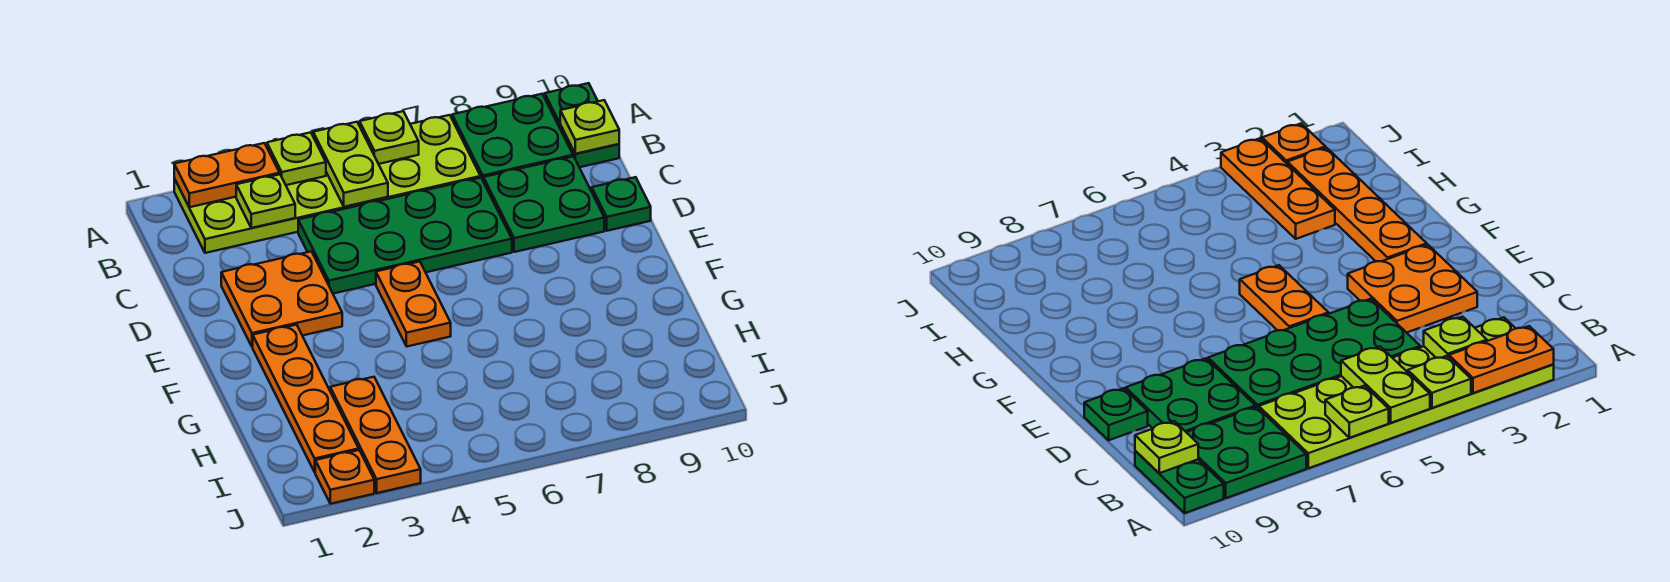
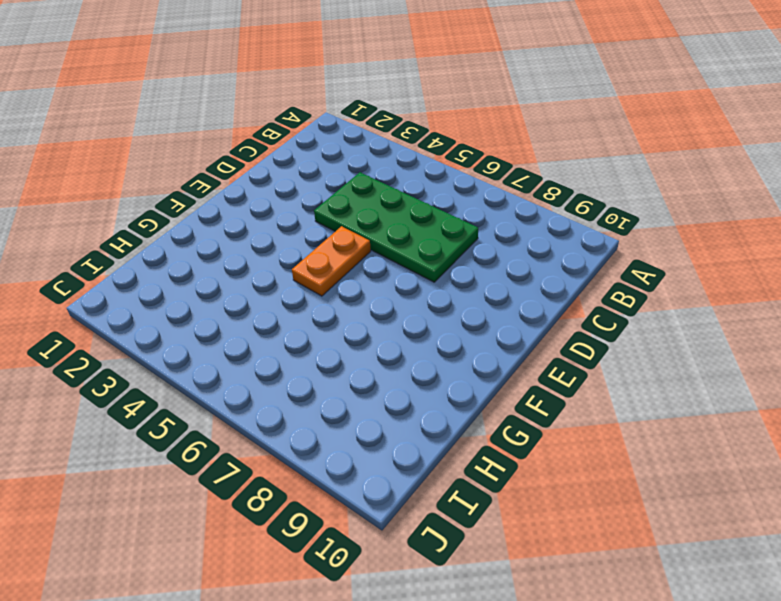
none -> lime 2x6 plate [174,115,480,253]
none -> green 2x2 plate [452,94,573,180]
none -> green 1x2 plate [545,83,619,167]

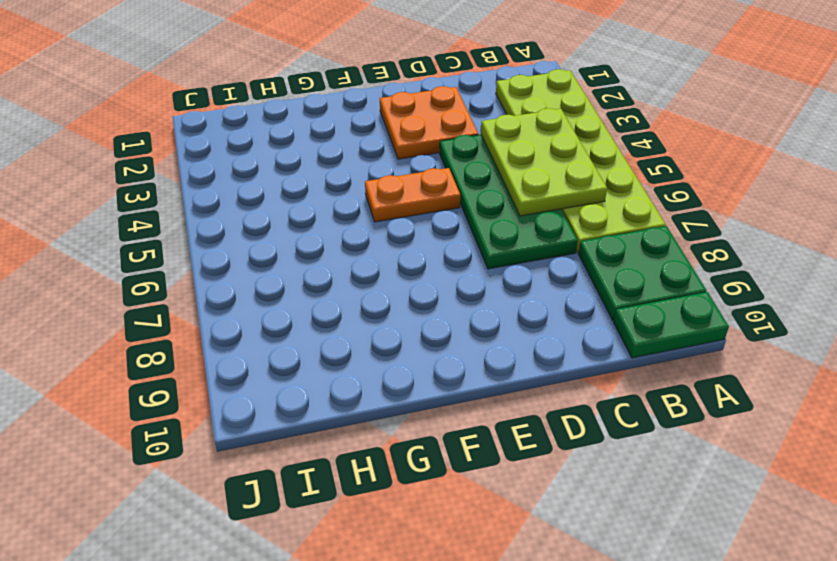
lime 2x3 plate [481,108,607,216] -> lime 1x2 plate [313,122,388,207]
none -> green 2x2 plate [483,156,604,252]
none -> green 1x1 plate [592,177,651,231]
none -> orange 1x4 plate [253,325,359,472]

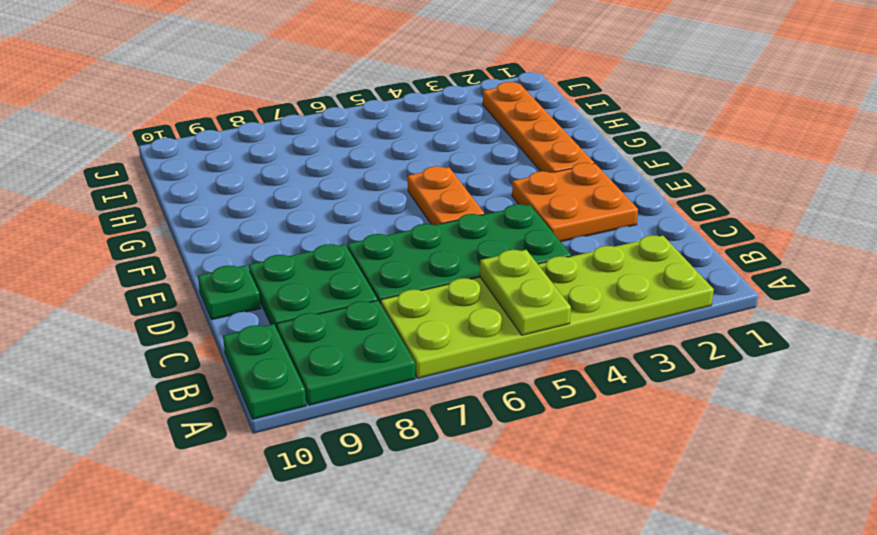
none -> orange 1x3 plate [330,377,421,493]
none -> orange 1x1 plate [315,450,374,504]
none -> orange 1x2 plate [174,143,280,207]

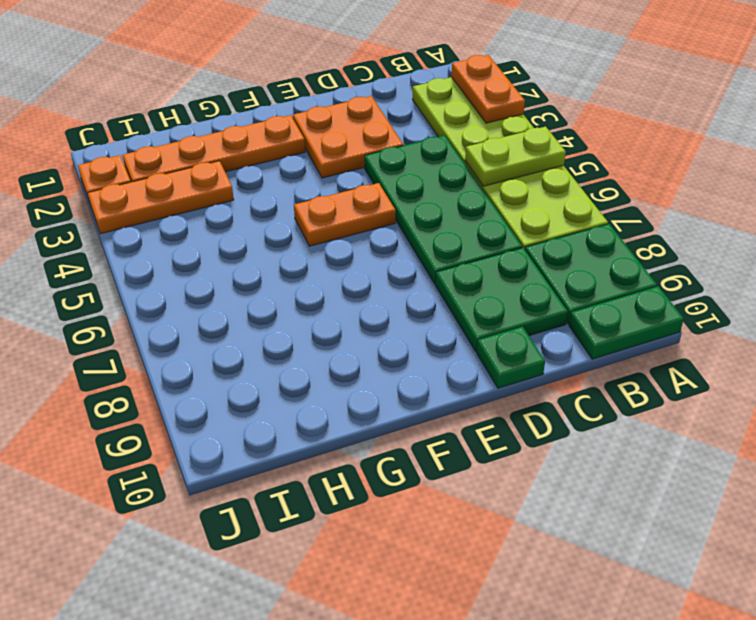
none -> lime 1x1 plate [267,132,326,185]
none -> lime 1x1 plate [360,111,419,164]
none -> lime 1x1 plate [236,174,295,228]

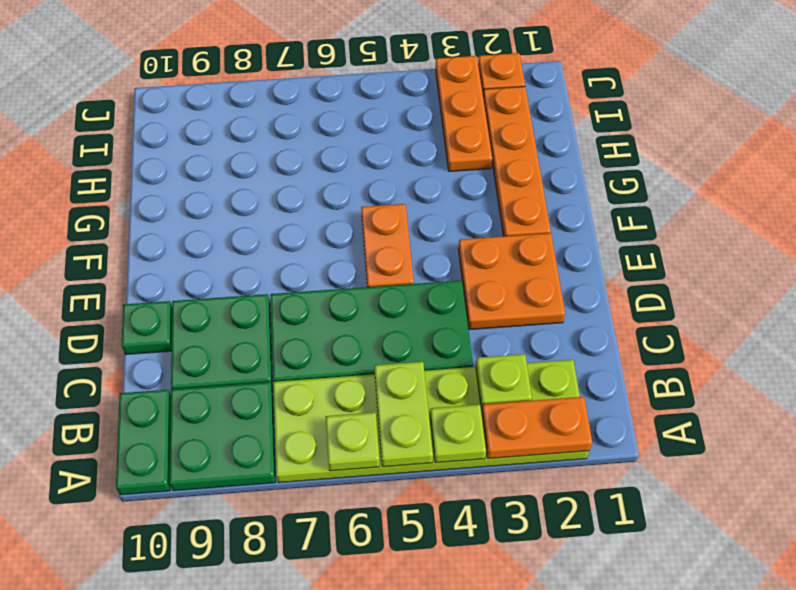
none -> lime 1x1 plate [560,100,619,154]

